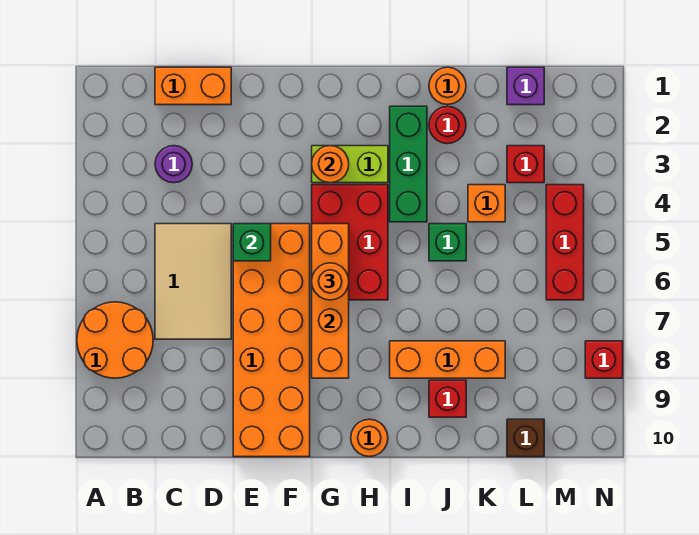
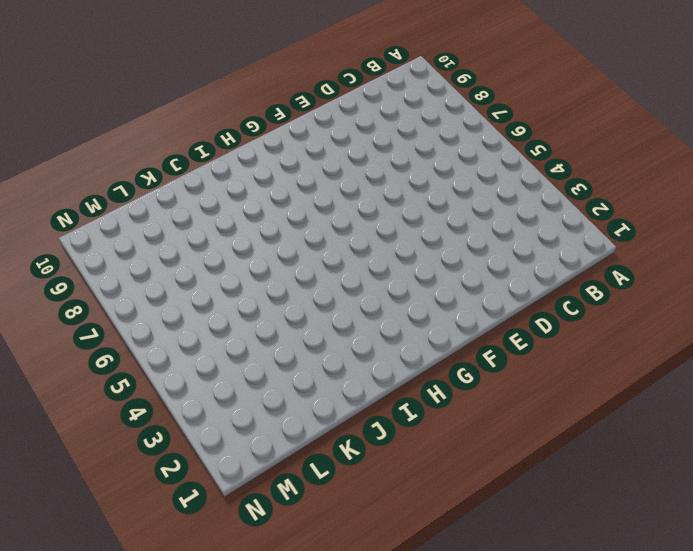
none -> orange 2x2 round brick [77,302,153,378]
none -> orange 1x2 brick [155,67,231,105]
none -> purple 1x1 round brick [155,146,192,183]

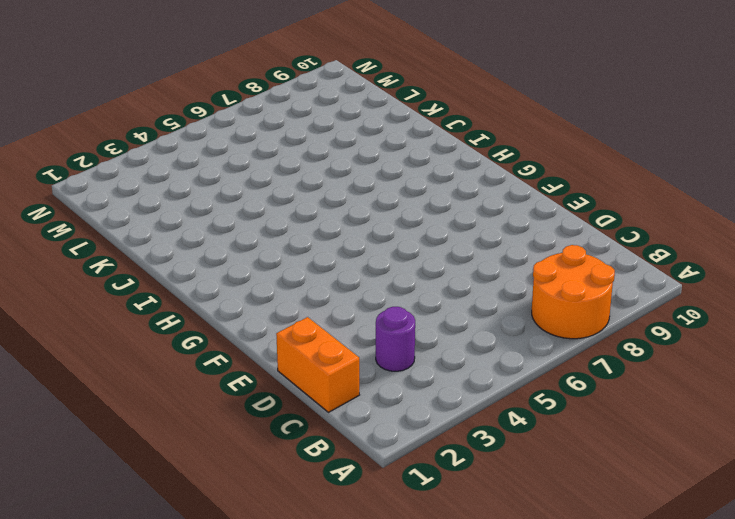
none -> tan 2x3 tile [155,224,231,339]
none -> orange 2x6 brick [233,224,310,457]
none -> lime 1x2 brick [312,146,388,183]

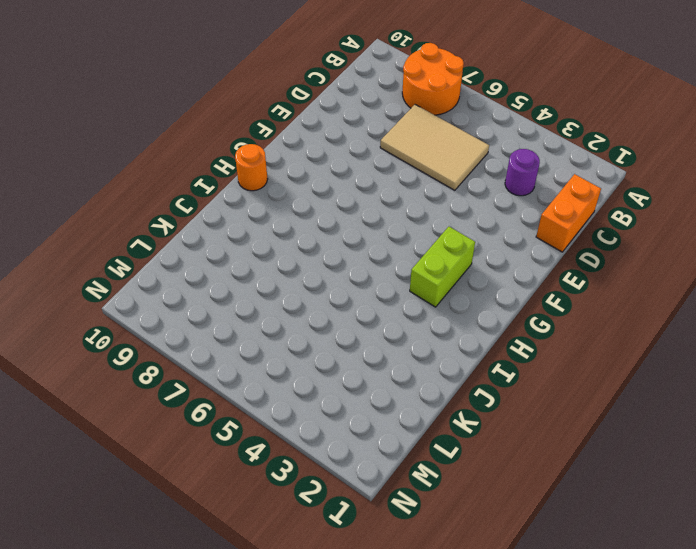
none -> orange 2x6 brick [233,224,310,457]
none -> red 2x3 brick [312,185,388,300]
none -> green 1x3 brick [390,106,427,222]

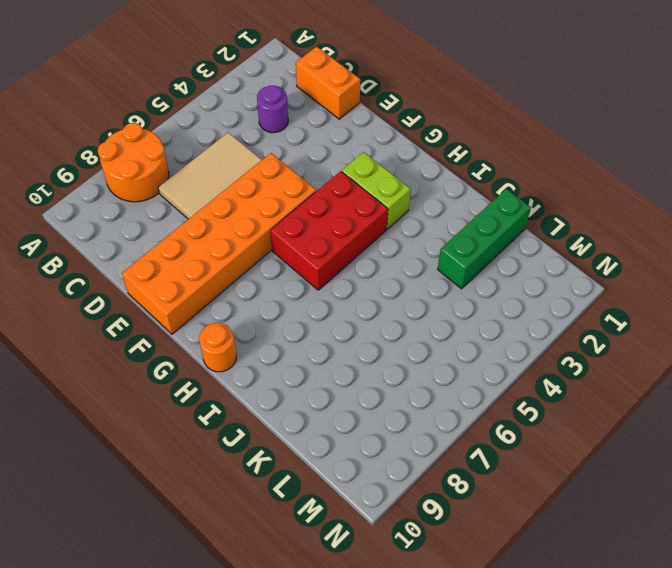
green 1x3 brick [438,189,531,289] -> green 1x3 brick moved to [390,106,427,222]
none -> orange 1x3 brick [390,341,505,378]
none -> orange 1x1 round brick [429,67,466,104]
none -> red 1x1 round brick [429,106,466,144]

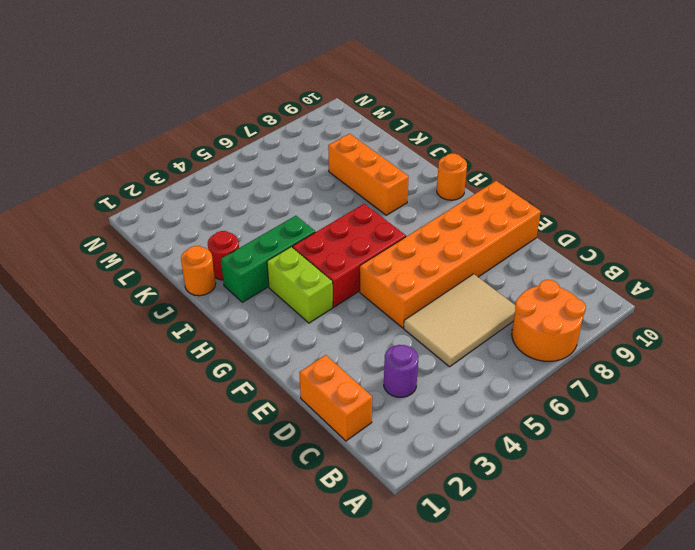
none -> green 1x1 brick [429,224,466,261]
none -> red 1x1 brick [429,380,466,417]
none -> orange 1x1 brick [468,185,505,222]

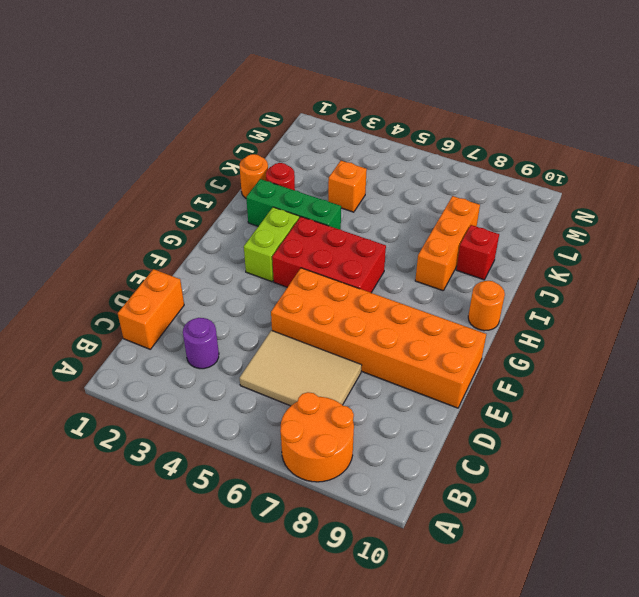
none -> green 1x1 brick [429,224,466,261]
none -> purple 1x1 brick [507,67,544,105]
none -> red 1x1 brick [507,146,544,183]

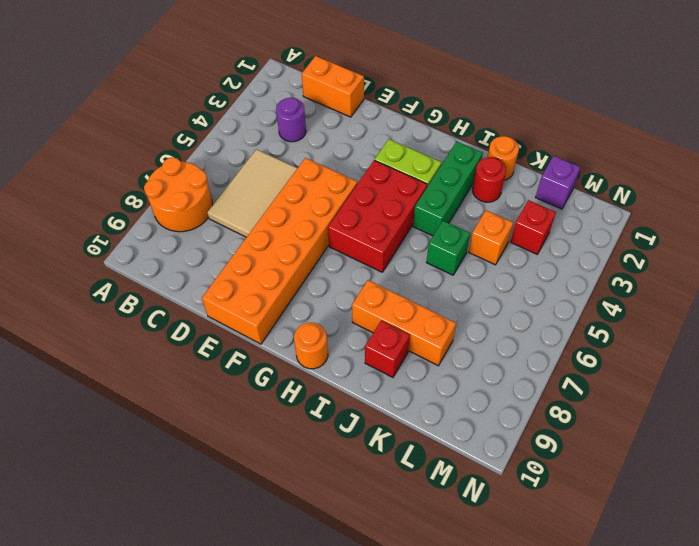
none -> brown 1x1 brick [507,419,544,457]
none -> red 1x3 brick [546,185,584,300]
none -> red 1x1 brick [585,341,623,378]

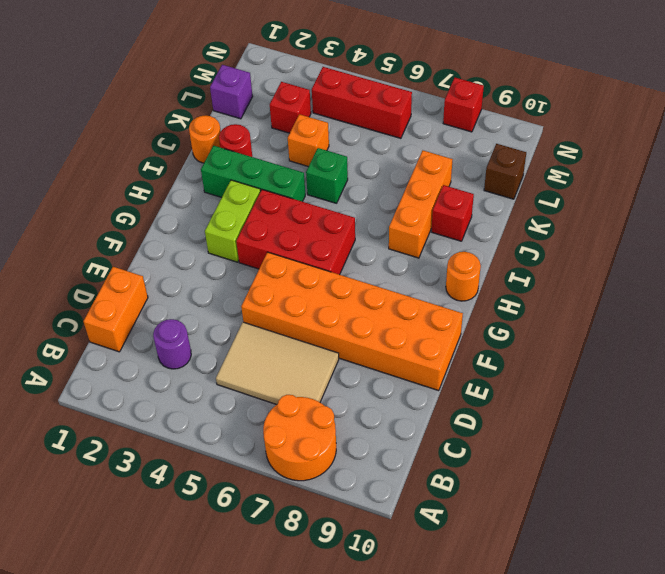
none -> green 1x1 brick [233,224,271,261]
none -> orange 1x1 round brick [312,146,349,183]
none -> orange 1x4 brick [312,224,349,378]

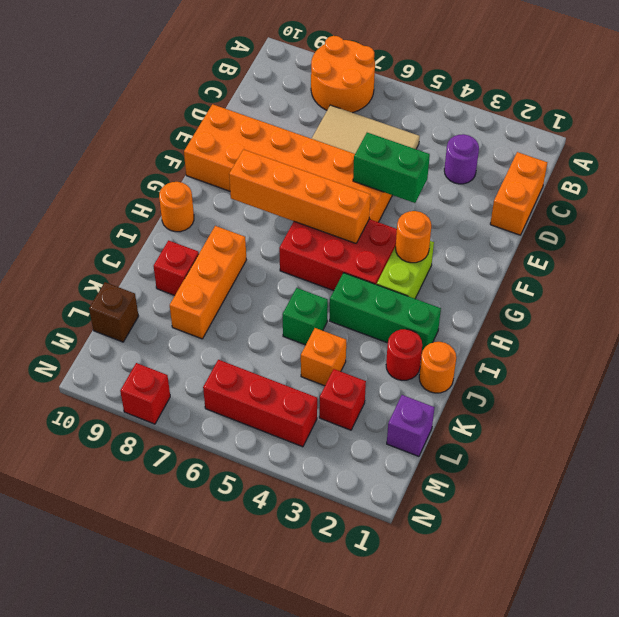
green 1x2 brick [353,133,430,203] -> green 1x1 brick [233,224,271,261]
none -> orange 1x1 round brick [312,263,349,300]

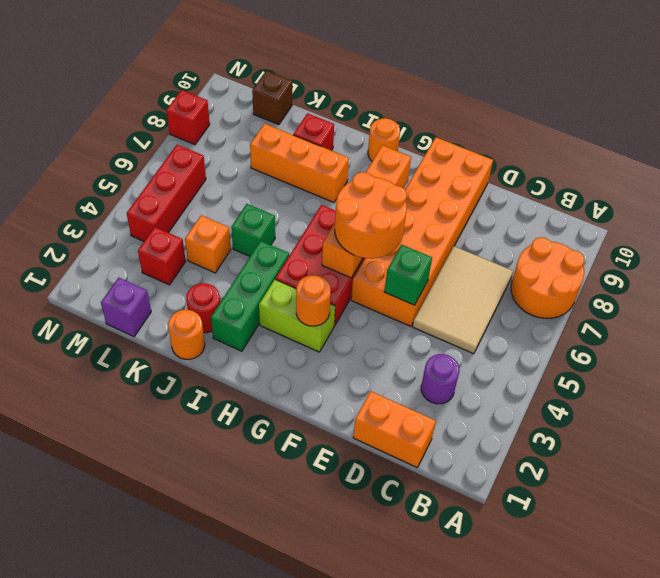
orange 2x2 round brick [335,172,407,258] -> orange 1x1 round brick [312,263,349,300]

